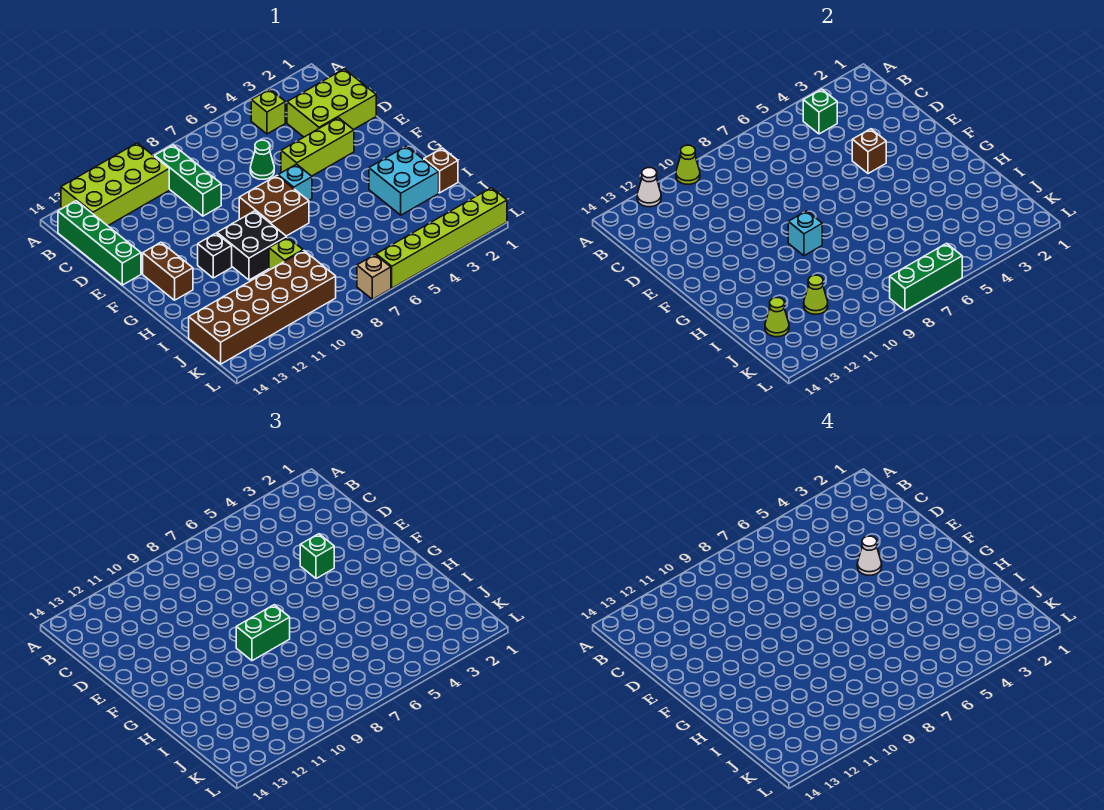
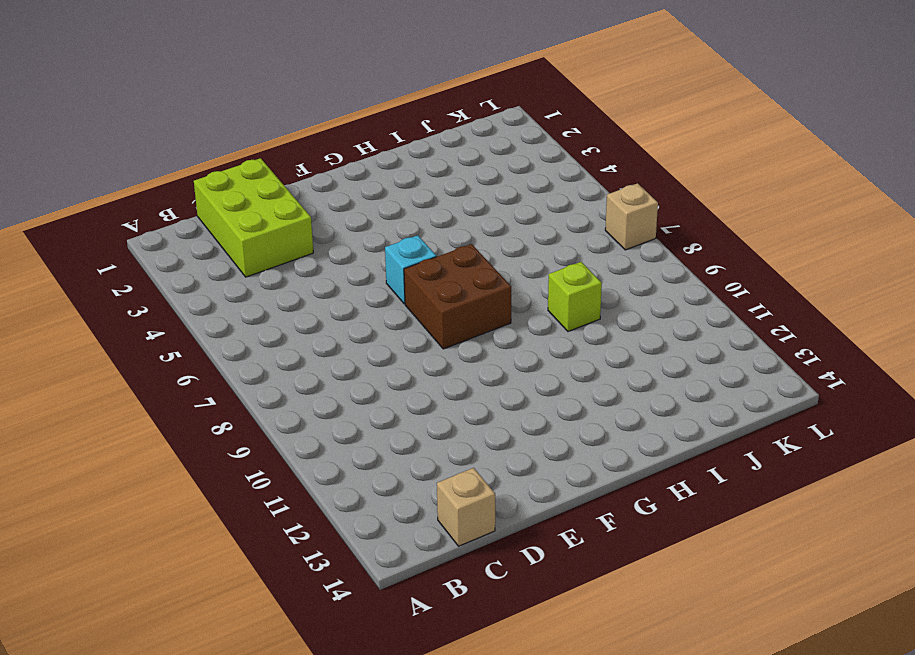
tan 1x1 brick [437,468,495,546] -> green 1x4 brick [58,201,141,285]
none -> lime 2x4 brick [61,143,169,226]
none -> lime 1x1 brick [251,89,285,134]
none -> green 1x3 brick [155,145,221,216]

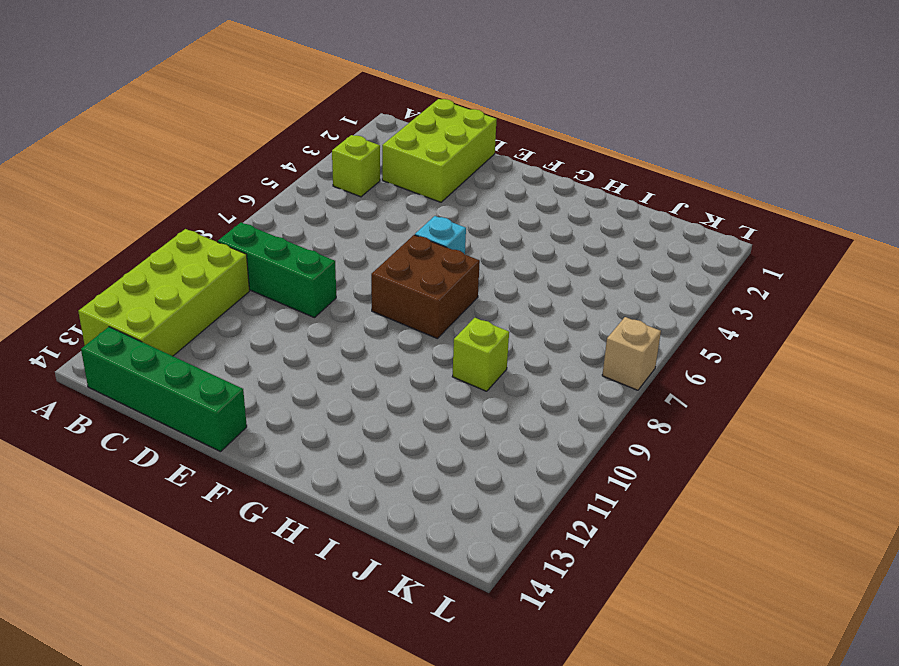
none -> green 1x1 cone [250,140,274,179]
none -> lime 1x3 brick [281,118,354,176]
none -> brown 1x2 brick [143,242,193,300]

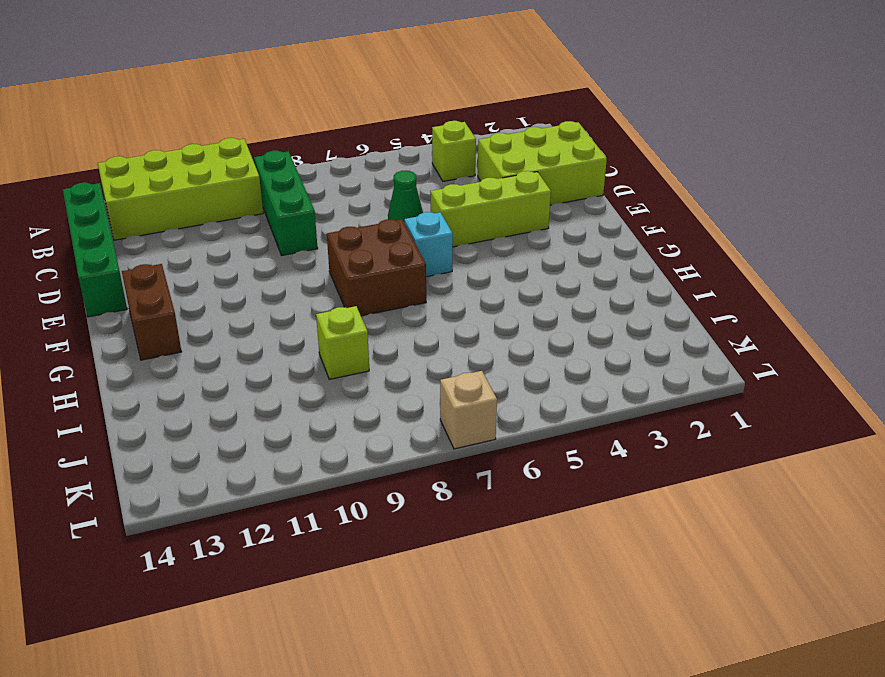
none -> black 2x2 brick [217,211,287,280]
none -> black 1x1 brick [198,233,232,278]
none -> cyan 2x2 brick [369,146,439,215]

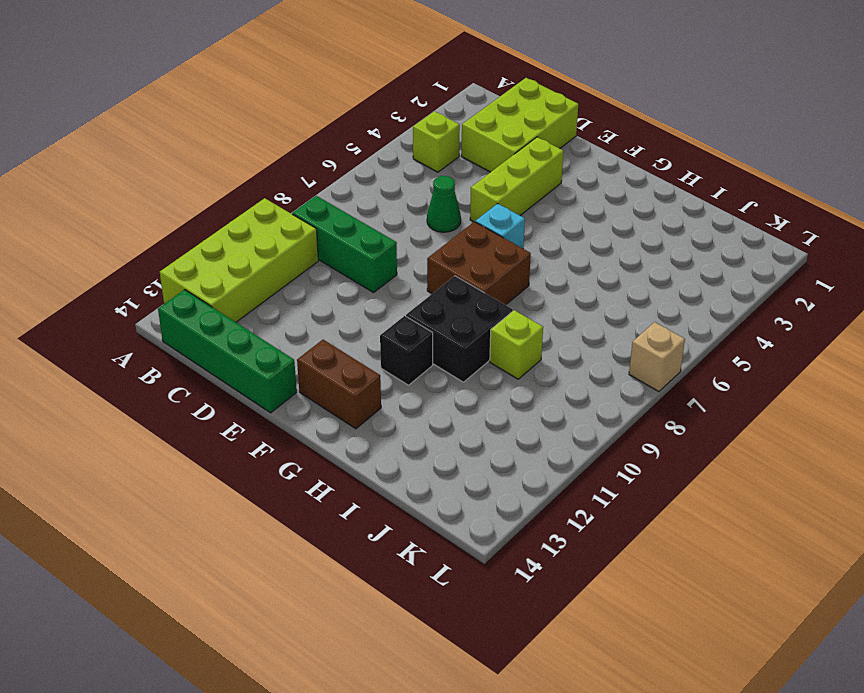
none -> cyan 2x2 brick [369,146,439,215]
none -> brown 1x1 brick [424,148,458,193]
none -> brown 2x6 brick [189,251,336,364]

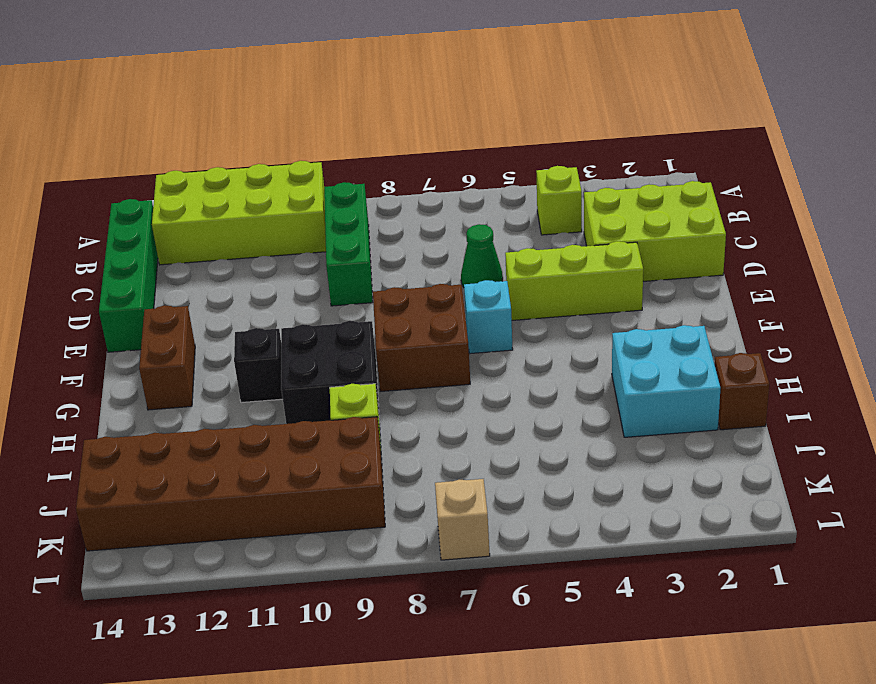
none -> lime 1x6 brick [376,188,507,288]
none -> lime 1x1 cone [676,145,700,184]
none -> white 1x1 cone [637,168,661,207]

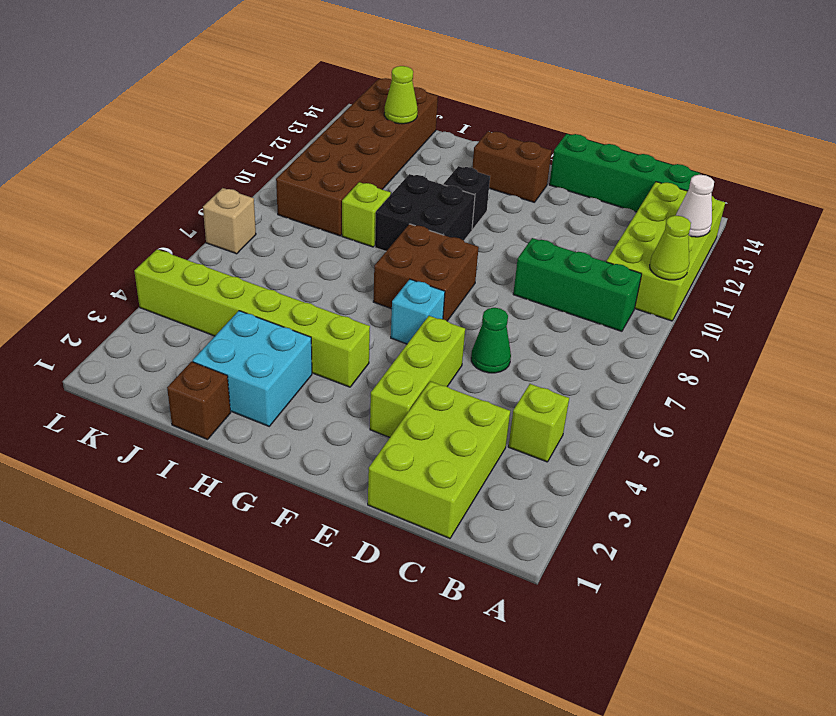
lime 1x6 brick [134,249,370,387] -> lime 1x6 brick turned to [376,188,507,288]
none -> green 1x1 brick [803,89,837,134]
none -> brown 1x1 brick [852,129,886,174]
none -> cyan 1x1 brick [788,211,822,256]

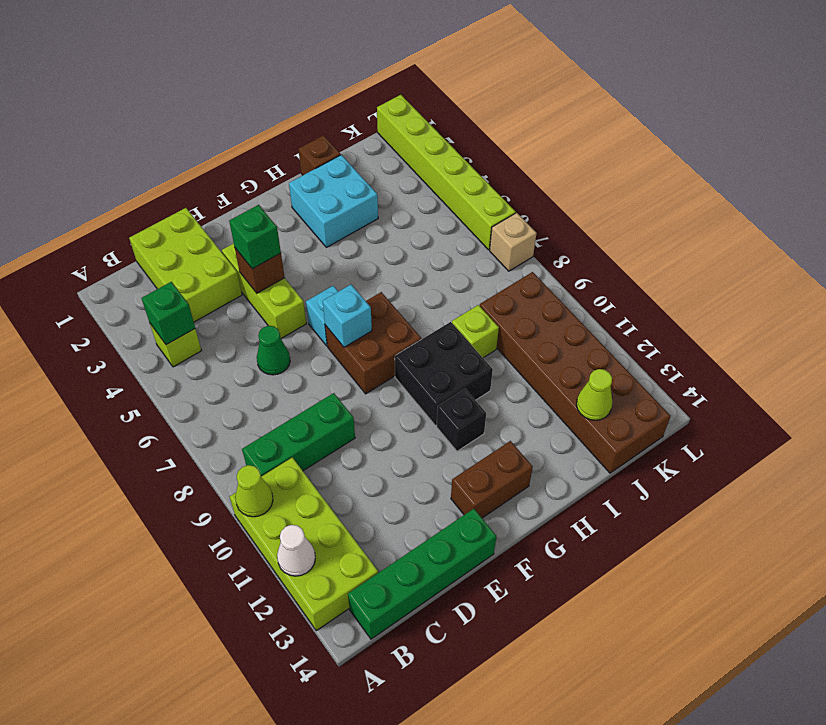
cyan 1x1 brick [323,285,372,347] -> cyan 1x1 brick moved to [788,211,822,256]
none -> lime 1x1 cone [804,275,828,314]
none -> green 1x3 brick [890,243,962,311]
none -> green 1x2 brick [236,605,290,661]

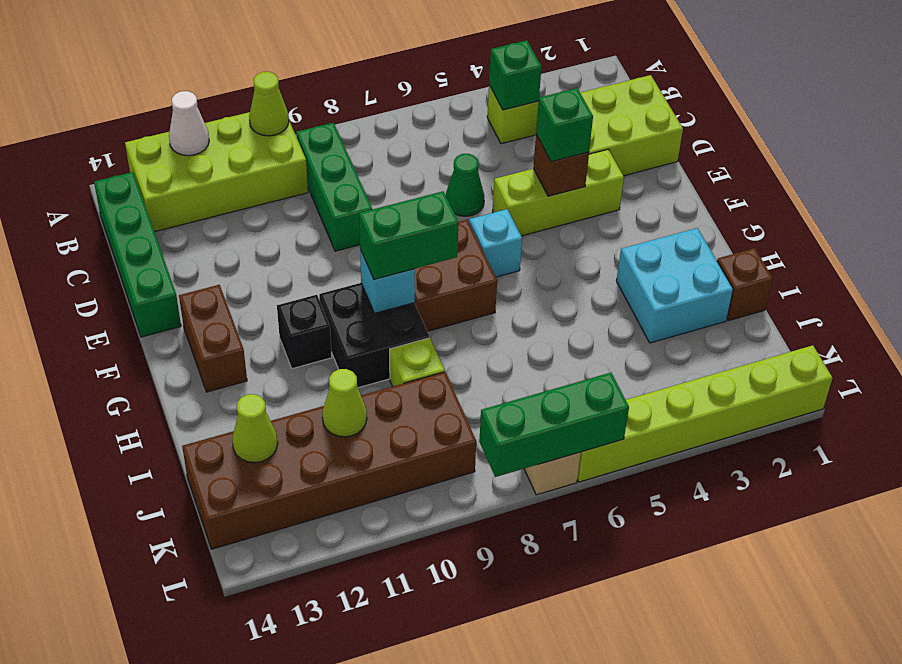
none -> white 1x1 cone [857,536,882,575]

